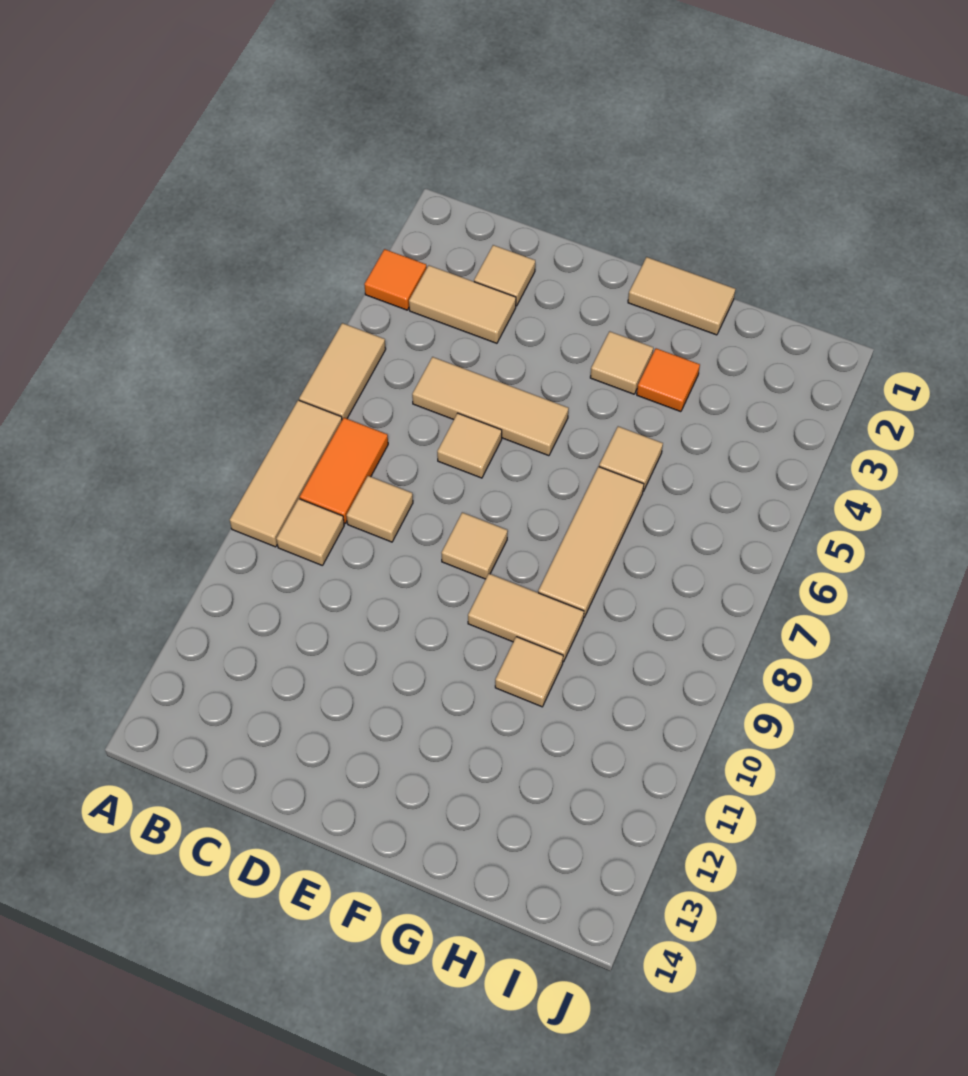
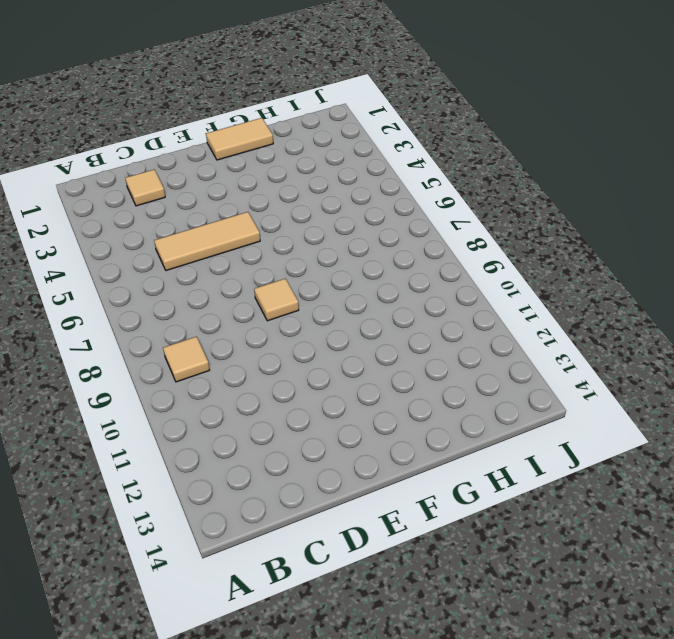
none -> orange 1x1 tile [364,249,427,310]
none -> tan 1x2 tile [299,323,386,420]
none -> tan 1x3 tile [230,400,342,547]

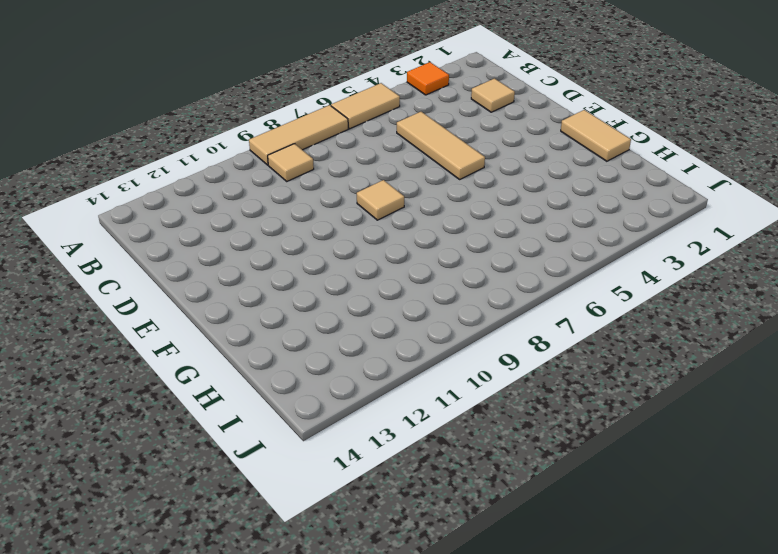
none -> tan 1x2 tile [409,265,516,343]
none -> orange 1x2 tile [300,418,388,524]
none -> tan 1x1 tile [346,476,413,542]

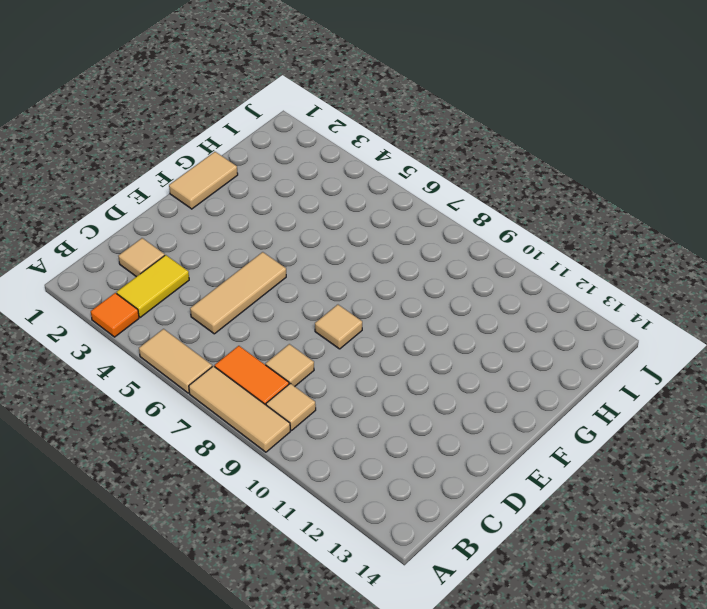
yellow 1x2 tile [117,255,189,317] -> tan 1x2 tile [409,265,516,343]
none -> tan 1x1 tile [437,413,502,478]
none -> tan 1x1 tile [590,331,653,394]
none -> tan 1x2 tile [468,574,584,662]

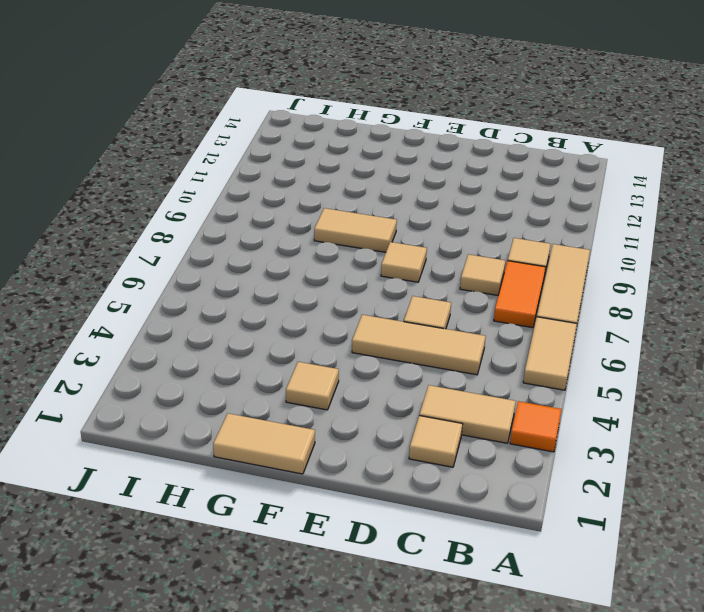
none -> orange 1x1 tile [637,348,700,412]
none -> tan 1x1 tile [599,426,663,491]
none -> tan 1x3 tile [538,467,644,617]

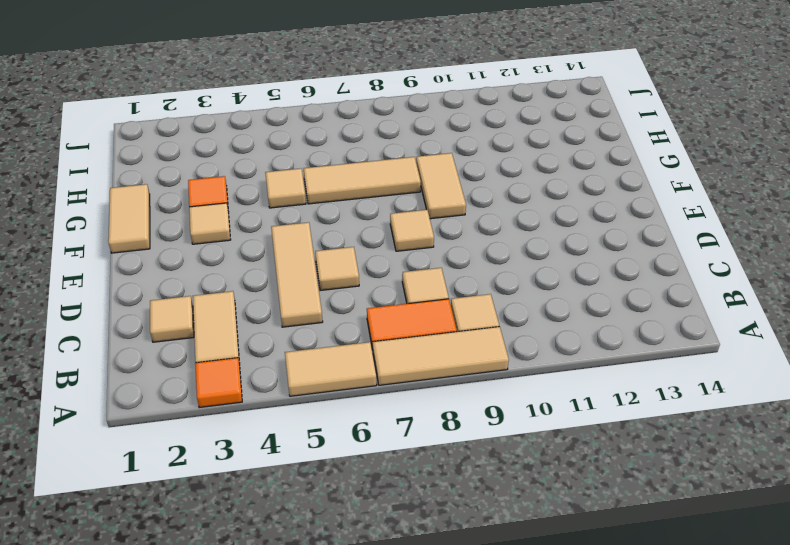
none -> tan 1x1 tile [495,637,563,707]

